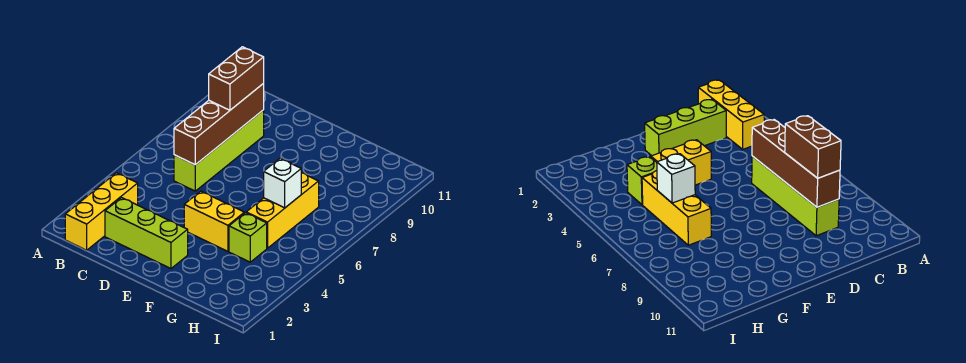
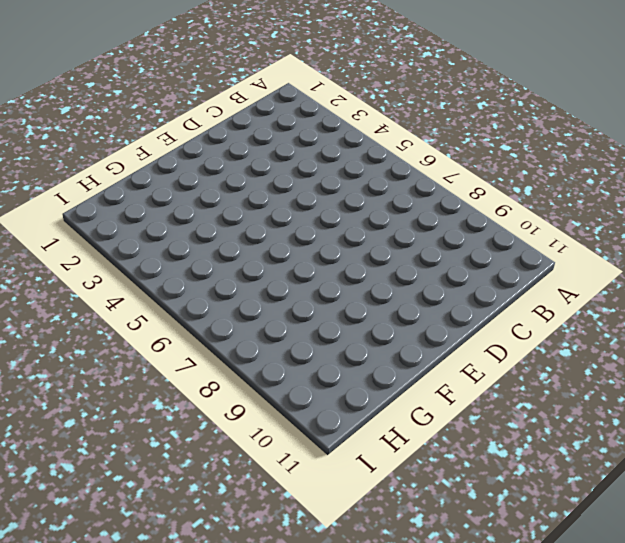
none -> yellow 1x3 brick [65,173,138,250]
none -> lime 1x3 brick [105,198,188,269]

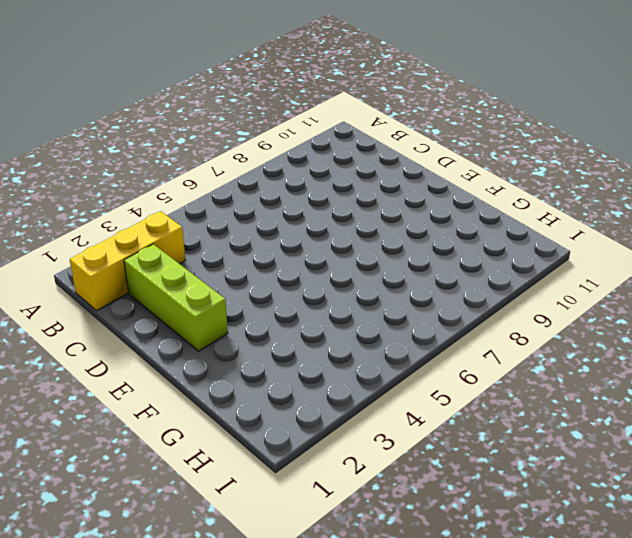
none -> lime 1x4 brick [174,110,264,191]
none -> yellow 1x2 brick [184,191,244,251]

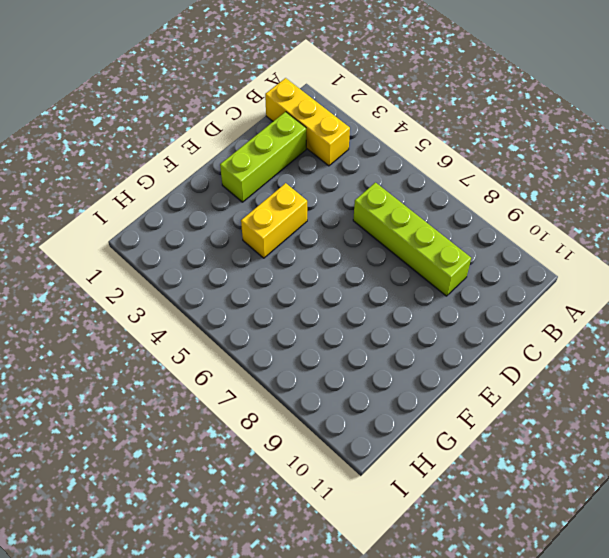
none -> lime 1x1 brick [229,213,267,262]
none -> yellow 1x3 brick [246,173,319,248]

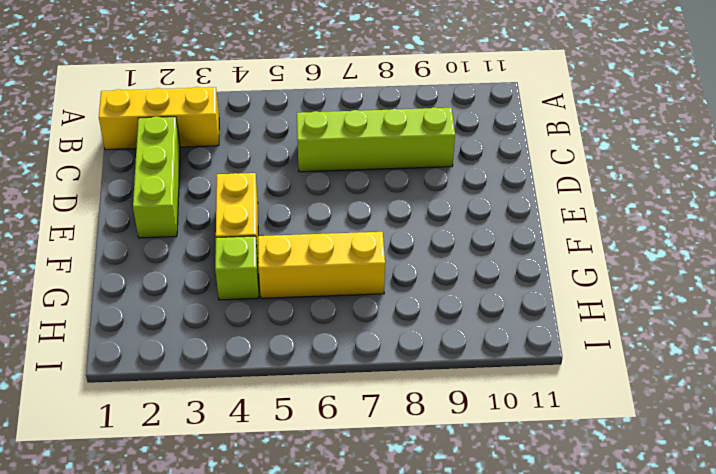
none -> brown 1x4 brick [174,83,264,165]
none -> white 1x1 brick [264,158,301,208]

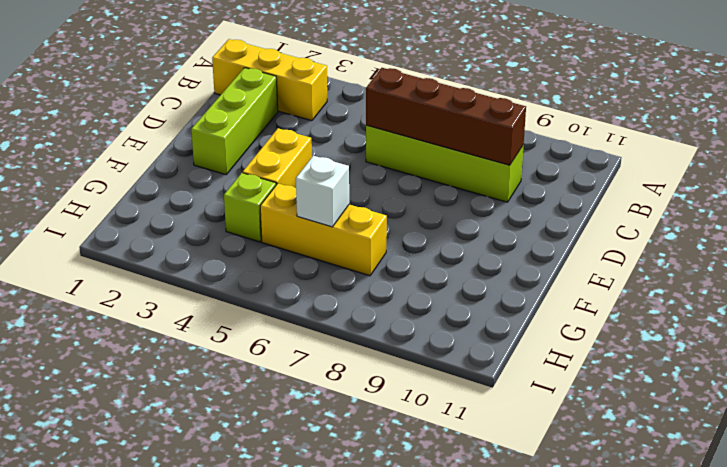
none -> brown 1x2 brick [209,47,264,110]

